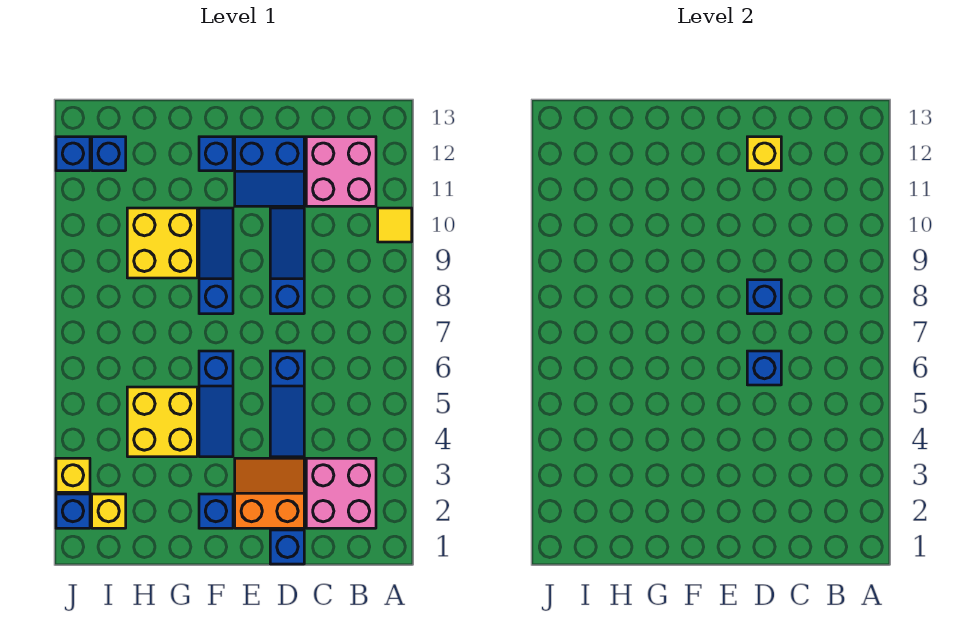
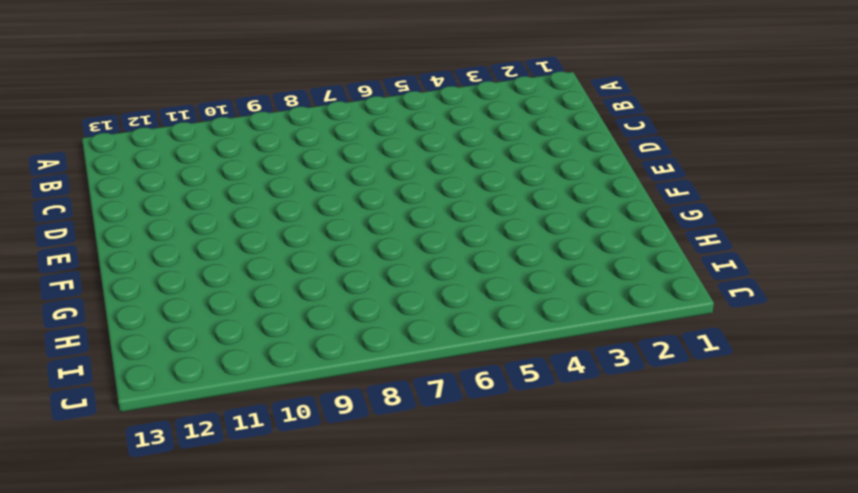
none -> yellow 1x1 tile [378,208,412,242]
none -> pink 2x2 brick [306,458,376,528]
none -> pink 2x2 brick [306,137,376,206]

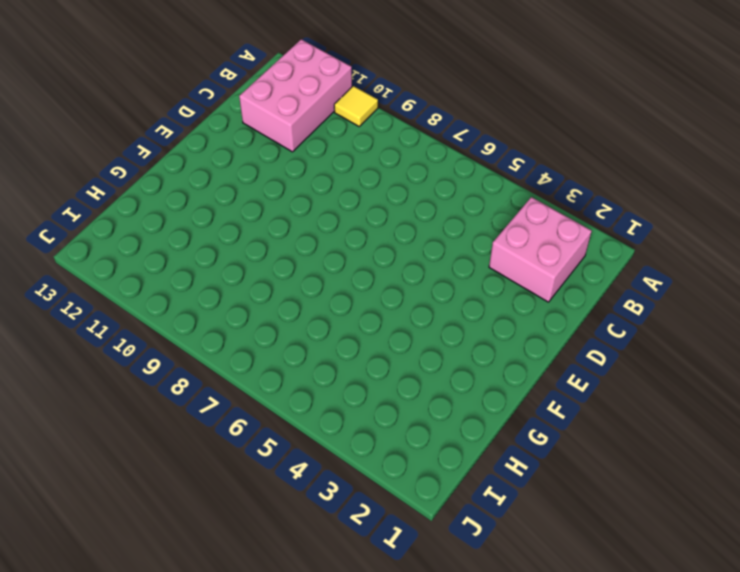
pink 2x3 brick [239,39,352,152] -> pink 2x2 brick [306,137,376,206]
none -> blue 1x1 brick [270,530,304,564]
none -> orange 2x2 slope [235,458,304,528]
none -> blue 1x3 slope [270,351,304,457]

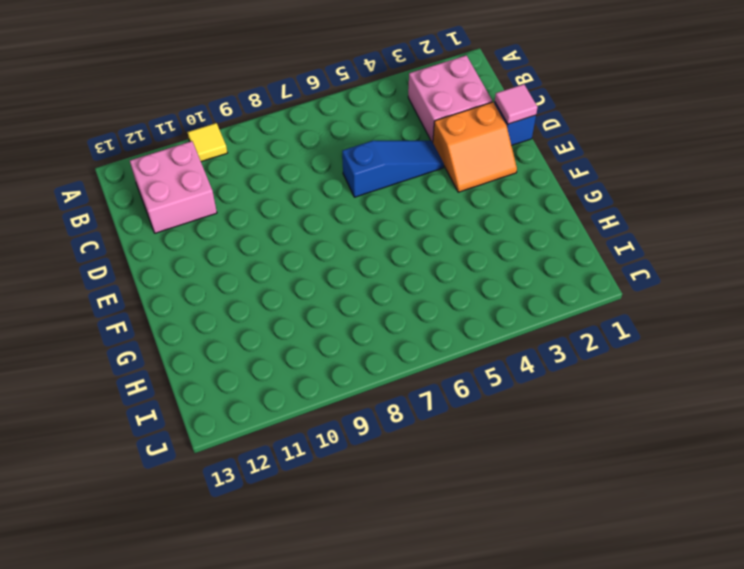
pink 1x1 tile [495,84,538,124] -> none
orange 2x2 slope [433,102,517,192] -> orange 2x2 slope turned to [235,458,304,528]
none -> blue 1x3 slope [270,208,304,314]
none -> blue 2x2 slope [235,137,304,206]
none -> blue 1x1 brick [199,494,233,528]

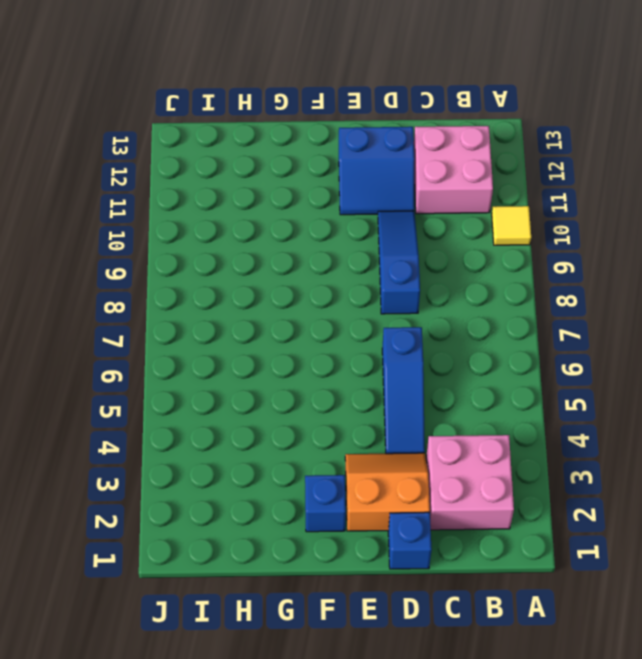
none -> blue 1x3 slope [199,351,233,457]
none -> blue 1x3 slope [199,208,233,314]
none -> blue 1x1 brick [199,137,233,171]

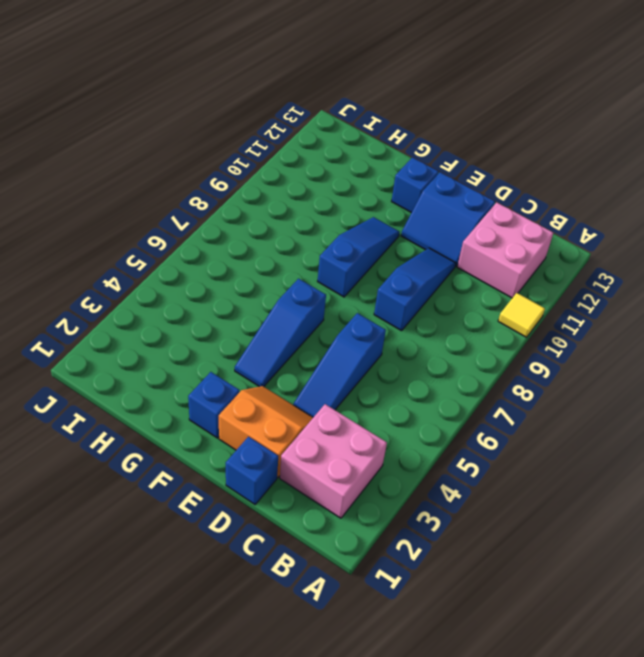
none -> yellow 2x2 brick [127,387,197,457]
none -> yellow 2x2 brick [127,208,197,278]
none -> yellow 1x1 brick [92,494,126,528]

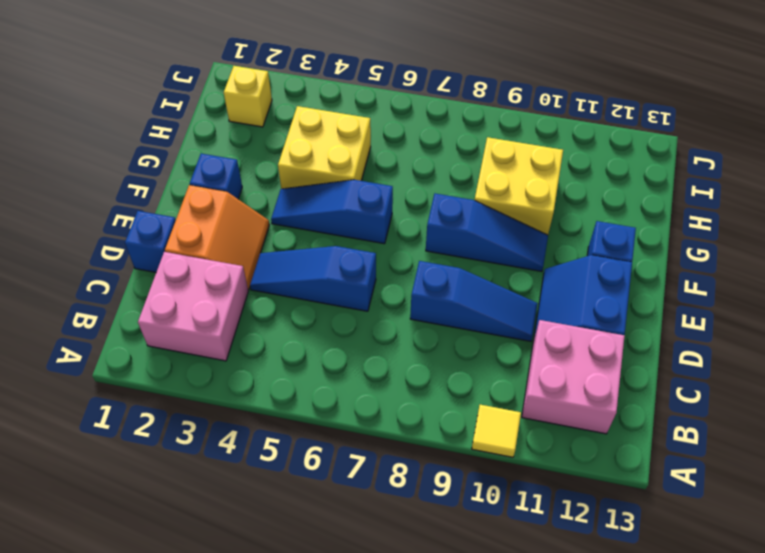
none -> blue 1x1 brick [92,137,126,171]
none -> blue 1x1 brick [56,494,90,528]
none -> yellow 1x1 brick [56,458,90,492]

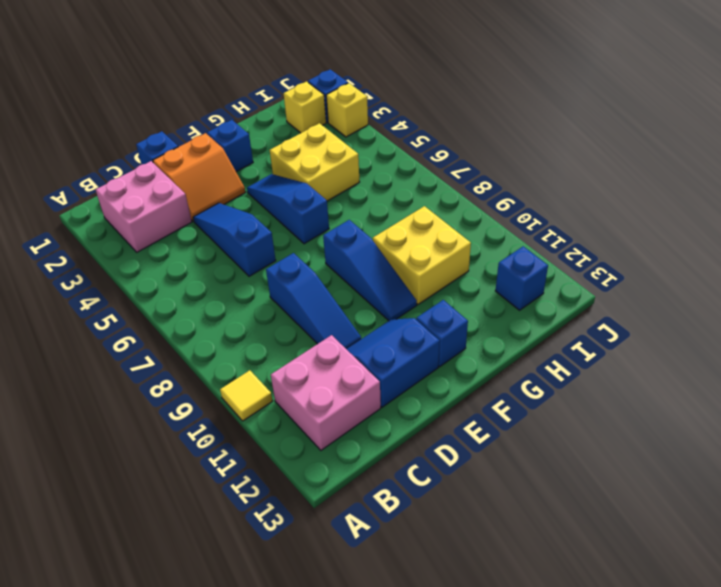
none -> blue 1x1 brick [56,137,90,171]
none -> blue 1x1 brick [747,351,781,385]
none -> blue 1x1 brick [747,280,781,314]

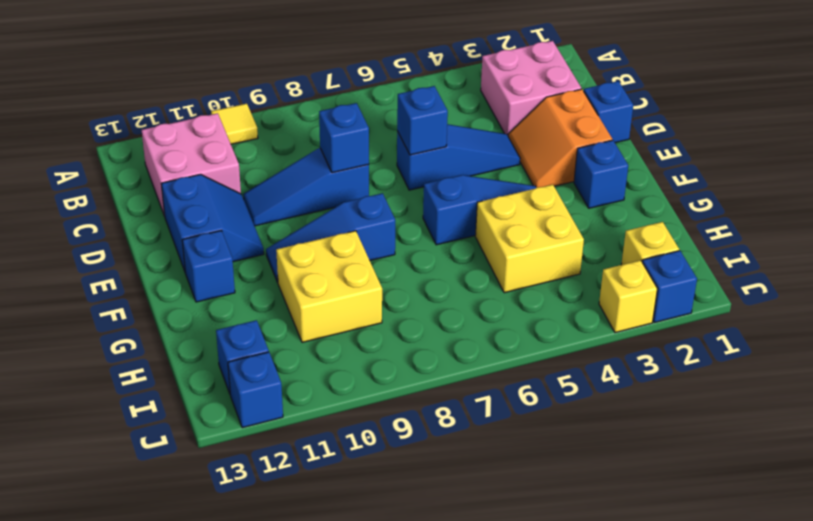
none -> yellow 1x1 brick [747,137,781,171]

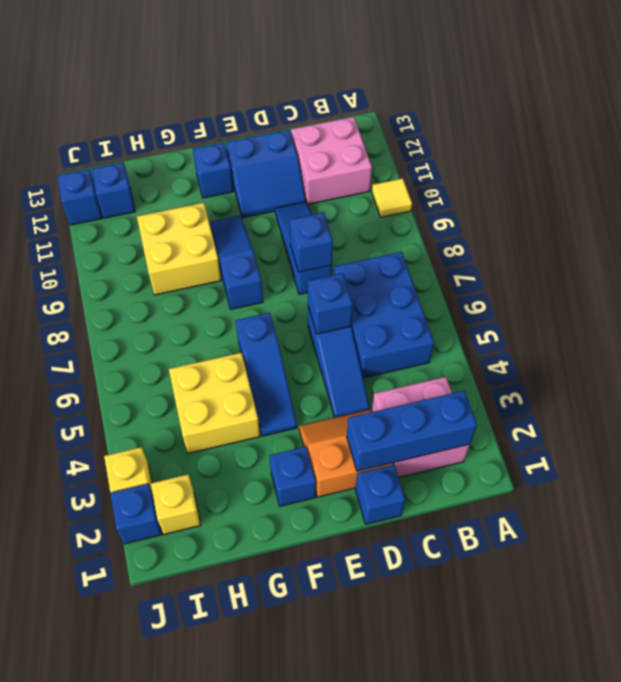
blue 1x3 brick [347,391,477,471] -> none
blue 2x3 brick [334,252,434,378] -> none
none -> yellow 1x1 brick [747,137,781,171]

